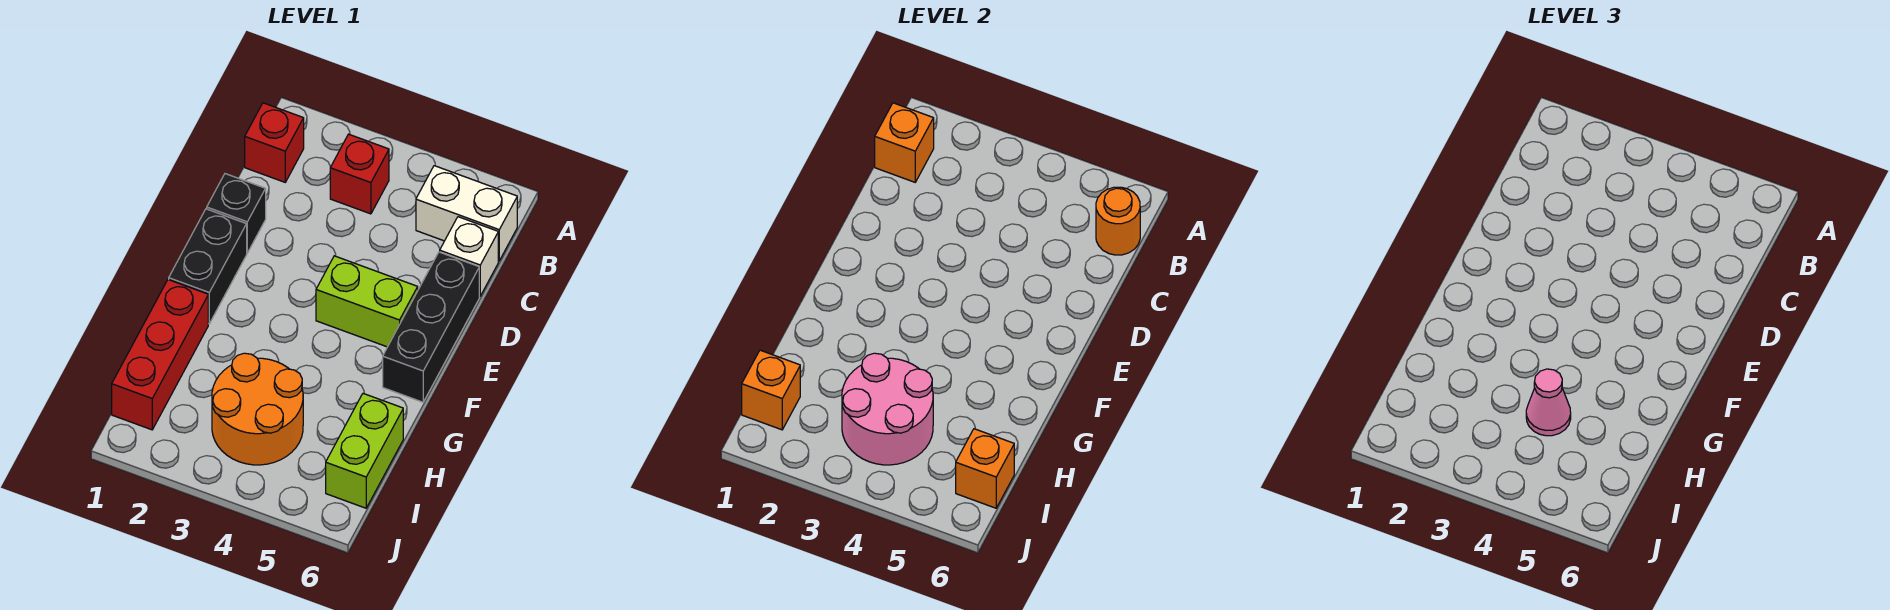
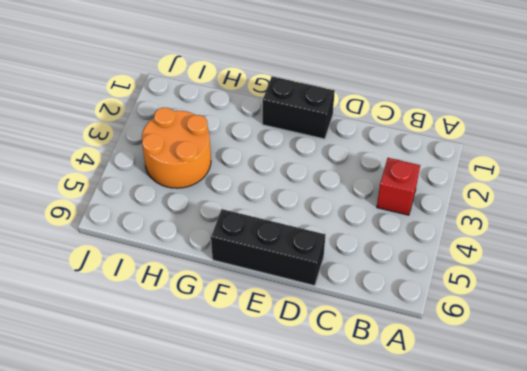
none -> red 1x1 brick [245,103,304,182]
none -> white 1x2 brick [416,166,517,261]
none -> white 1x1 brick [440,217,498,296]

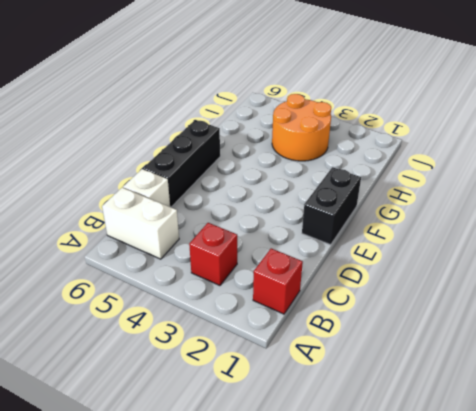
none -> black 1x1 brick [207,174,266,253]
none -> lime 1x2 brick [316,256,418,347]
none -> red 1x3 brick [112,280,208,430]

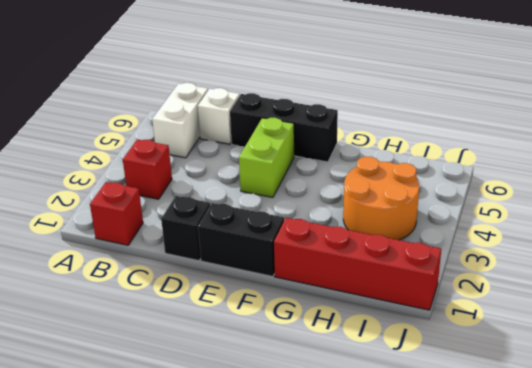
red 1x4 brick [274,218,441,310] -> red 1x3 brick [112,280,208,430]
none -> lime 1x2 brick [326,394,403,508]
none -> orange 1x1 brick [875,103,934,182]
none -> orange 1x1 round brick [1096,187,1140,255]

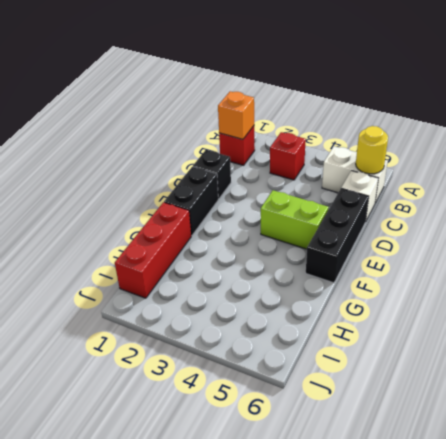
yellow 1x1 round brick [356,126,388,174] -> orange 1x1 round brick [1096,187,1140,255]
none -> orange 2x2 round brick [212,353,303,465]
none -> lime 1x2 brick [326,394,403,508]
none -> pink 2x2 round brick [842,353,933,465]

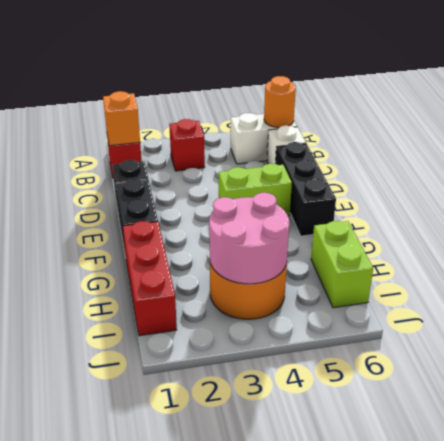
none -> orange 1x1 brick [742,350,800,430]
none -> orange 1x1 brick [956,429,1014,508]
none -> pink 1x1 cone [1526,369,1571,436]

